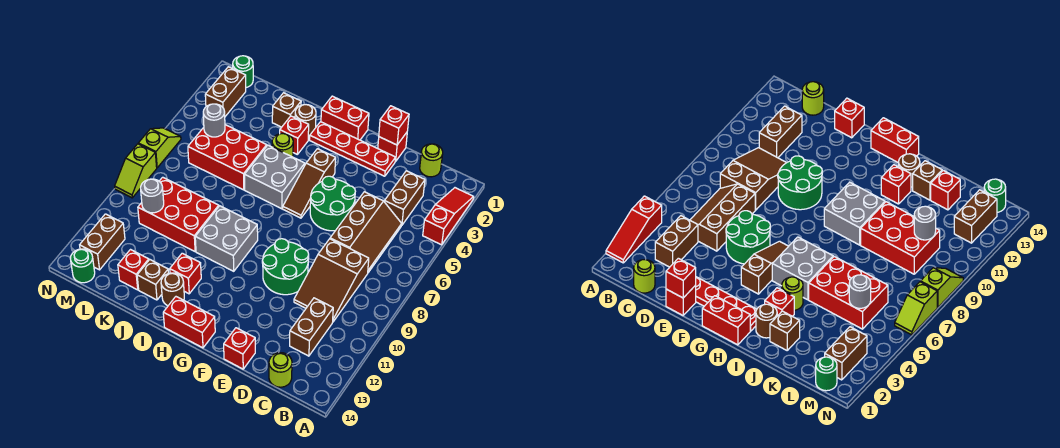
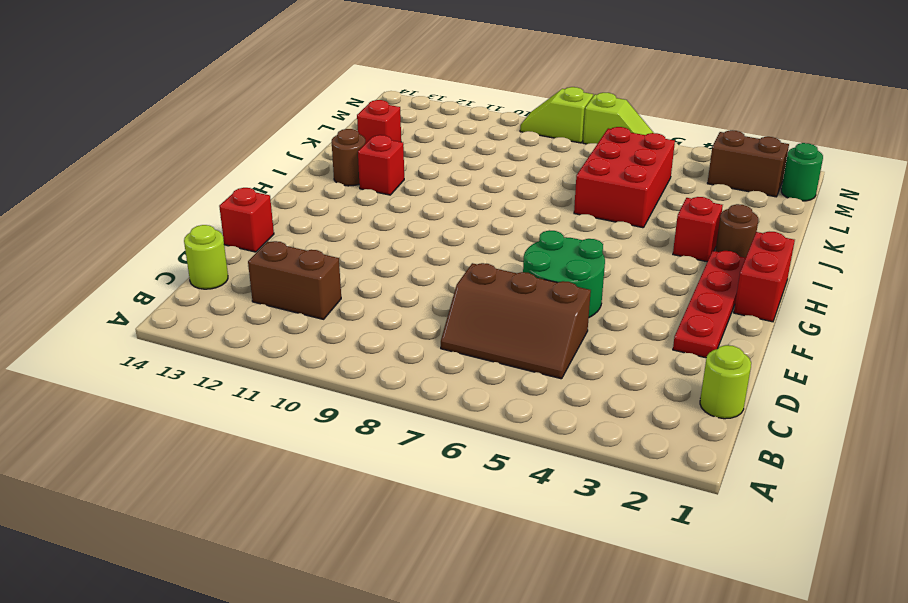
none -> red 1x3 slope [423,188,474,245]
none -> brown 1x2 brick [384,171,425,226]
none -> brown 2x3 slope [294,239,369,322]
none -> red 1x1 brick [378,133,407,161]

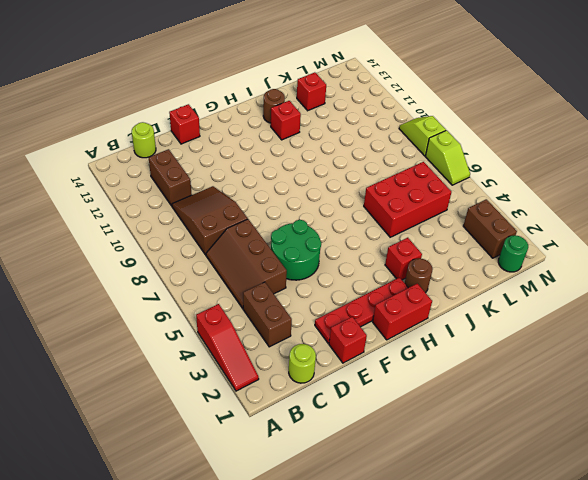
none -> green 2x2 round brick [262,239,309,295]
none -> brown 1x3 slope [283,149,336,218]
none -> red 1x2 brick [163,297,215,348]
none -> grey 2x2 brick [244,145,305,209]

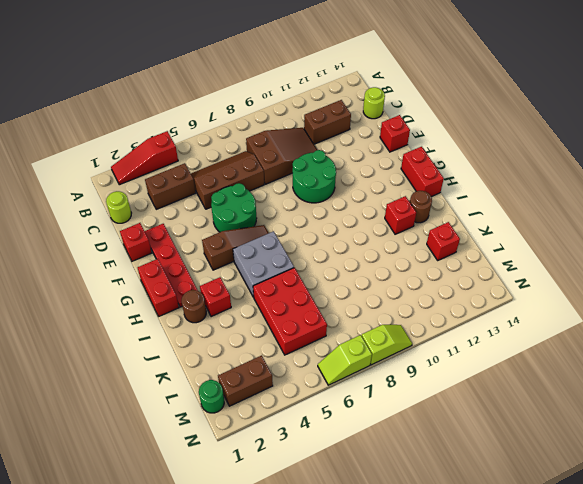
none -> grey 2x2 brick [195,206,258,271]
none -> lime 1x1 round brick [272,134,293,157]
none -> brown 1x1 brick [272,93,301,127]
none -> red 2x3 brick [138,177,219,251]

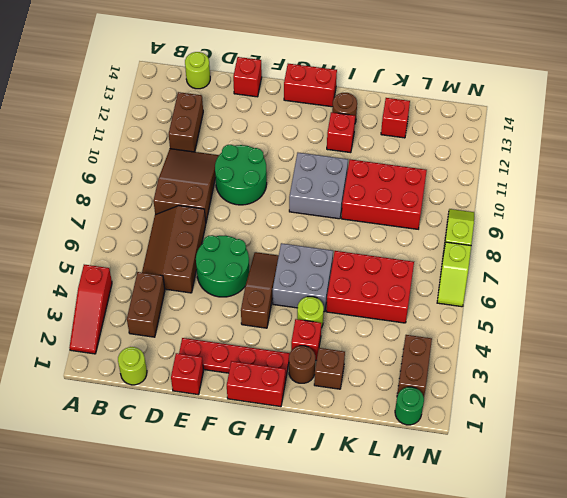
none -> brown 1x1 brick [137,260,168,300]
none -> brown 1x2 brick [80,214,125,270]
none -> green 1x1 round brick [70,249,95,283]
none -> red 1x1 brick [379,106,409,145]

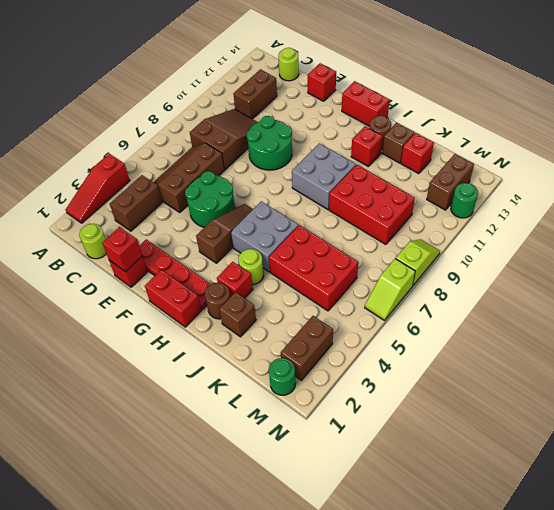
green 1x1 round brick [451,183,478,218] -> green 1x1 round brick moved to [70,249,95,283]
none -> grey 1x1 round brick [203,104,225,137]
none -> grey 1x1 round brick [141,179,164,213]

